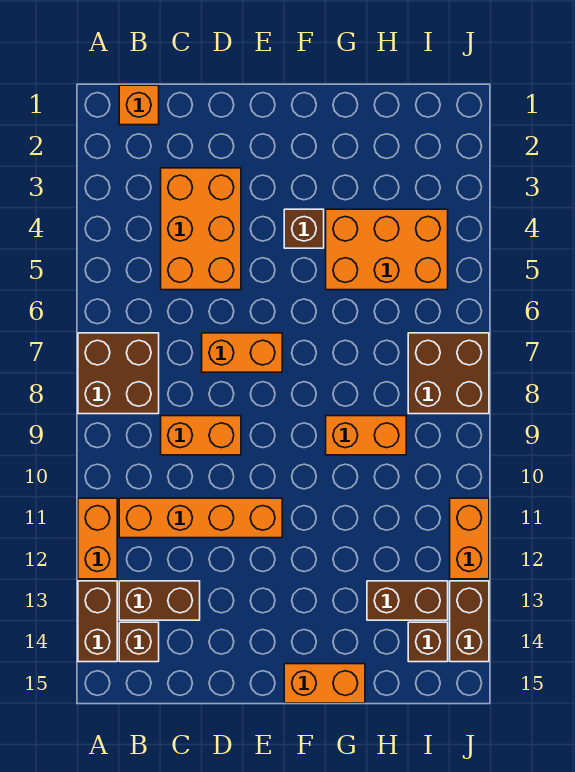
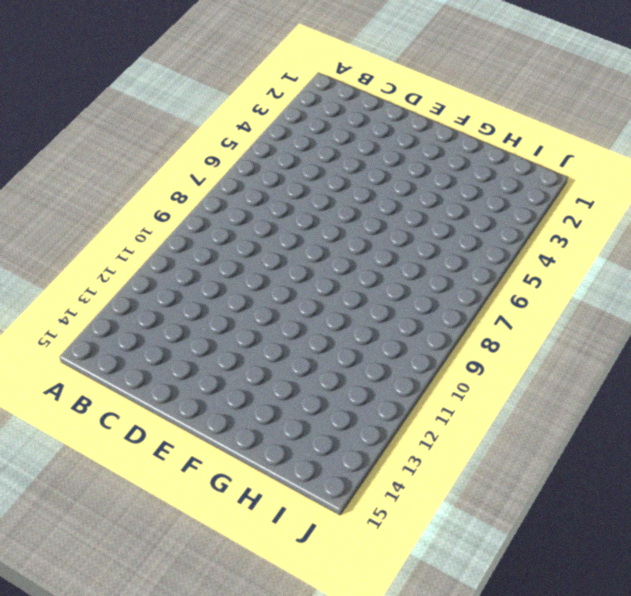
none -> brown 2x2 brick [78,333,159,414]
none -> orange 1x2 brick [78,498,117,579]
none -> brown 1x2 brick [78,581,117,662]

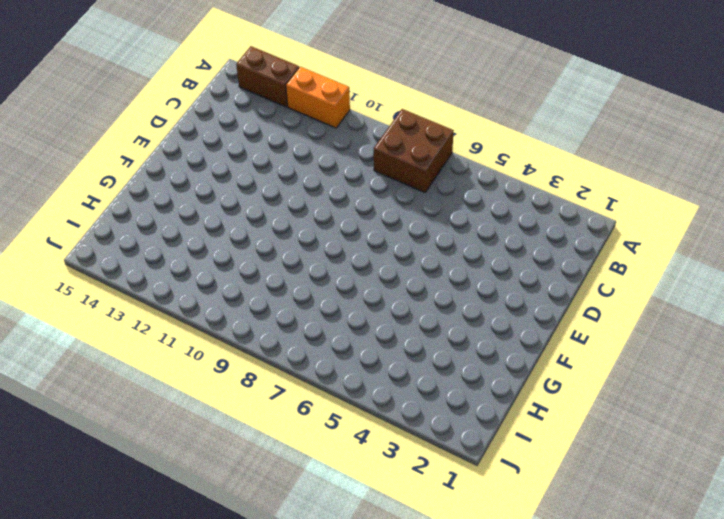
none -> orange 1x1 brick [119,85,159,125]
none -> orange 1x4 brick [119,498,282,538]
none -> brown 1x2 brick [119,581,200,620]

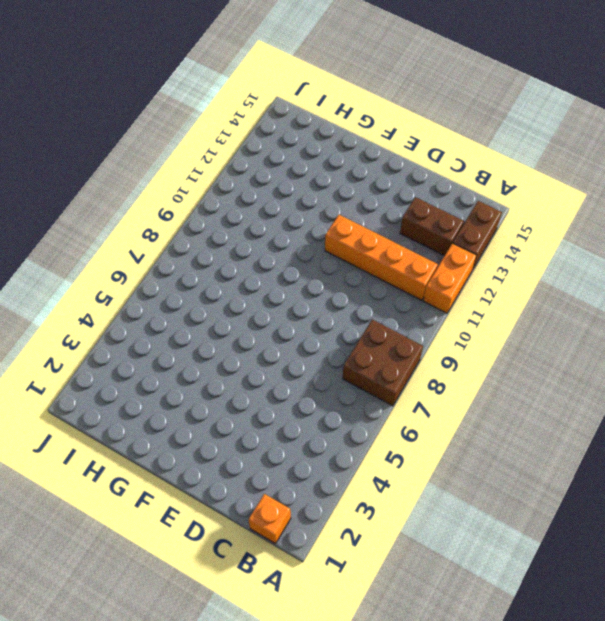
none -> brown 1x1 brick [119,622,159,662]
none -> orange 2x3 brick [161,168,241,290]
none -> orange 1x2 brick [161,416,241,455]

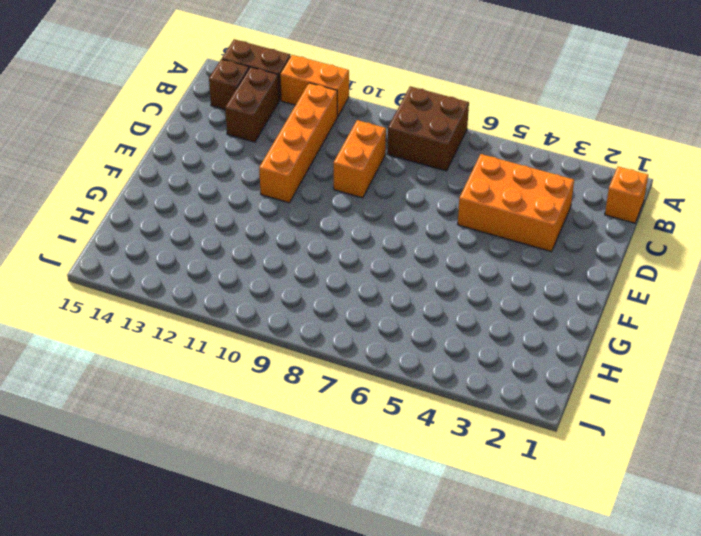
none -> orange 1x2 brick [202,333,282,372]
none -> brown 1x1 brick [284,209,324,248]
none -> orange 1x2 brick [284,664,365,703]

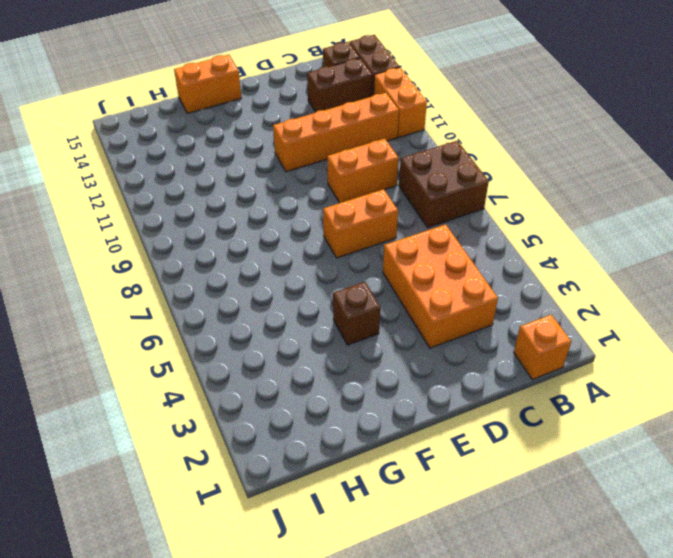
none -> orange 2x3 brick [326,209,448,290]
none -> orange 1x2 brick [326,416,406,455]
none -> brown 1x2 brick [367,581,448,620]

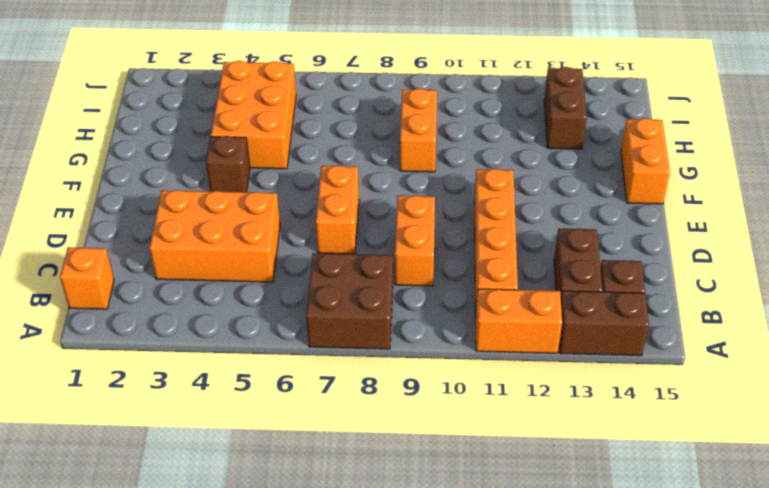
none -> brown 2x2 brick [408,333,489,414]
none -> brown 1x1 brick [408,622,448,662]
none -> orange 1x2 brick [450,498,489,579]

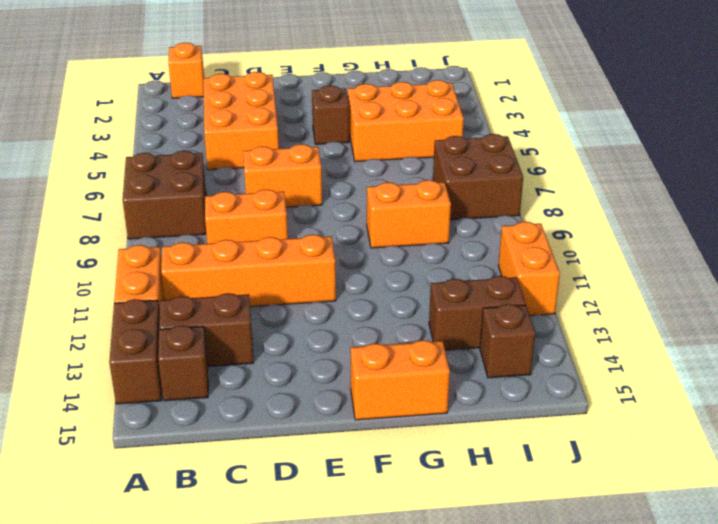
none -> brown 1x2 brick [450,581,489,662]

